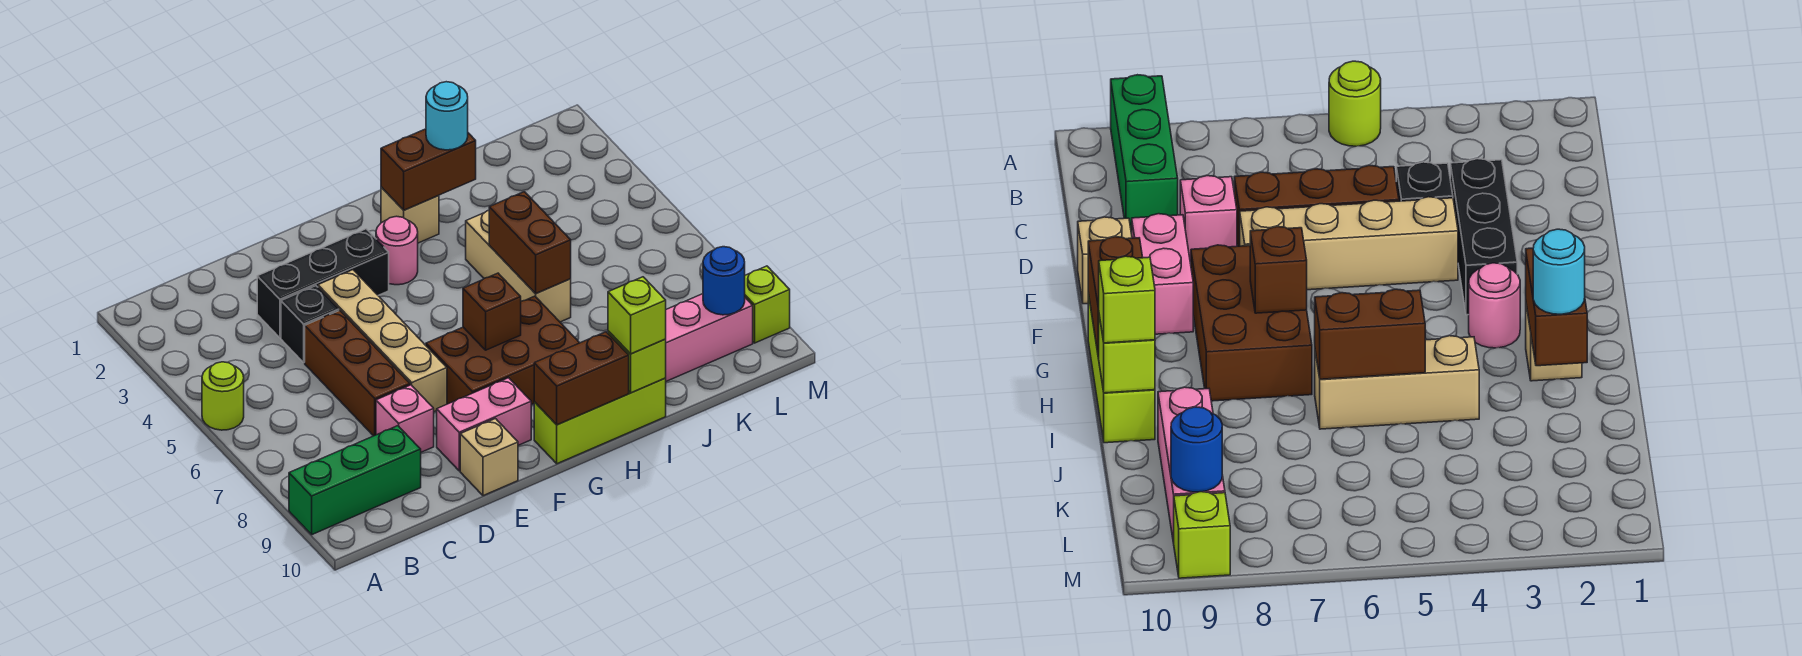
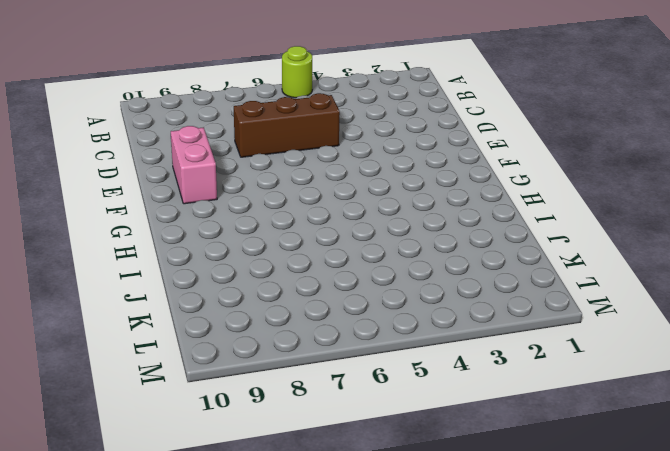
none -> green 1x3 brick [289,426,421,534]
none -> black 1x3 brick [257,229,389,338]
none -> black 1x1 brick [281,286,339,362]

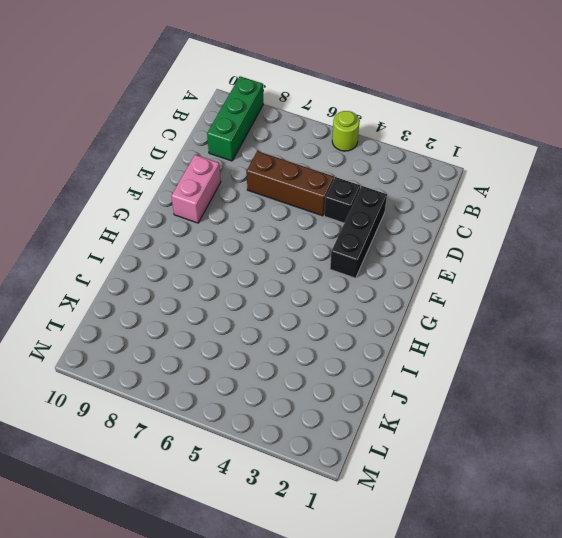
none -> pink 1x1 brick [376,385,434,452]
none -> tan 1x4 brick [318,270,447,412]
none -> tan 1x1 brick [460,419,518,496]

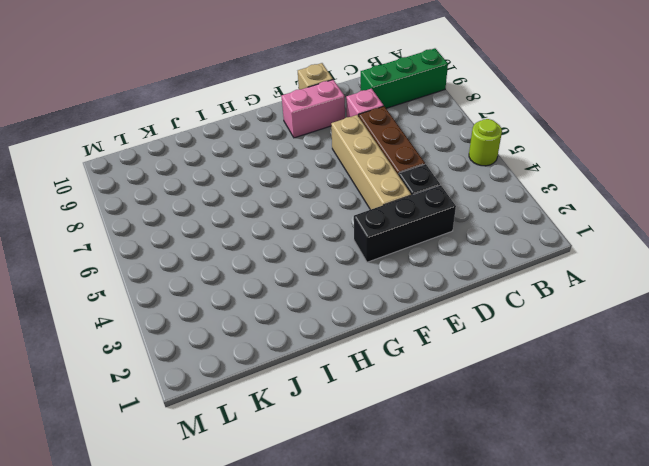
none -> brown 2x3 brick [426,296,579,405]
none -> pink 1x1 round brick [376,216,418,285]
none -> lime 1x3 brick [534,378,666,464]

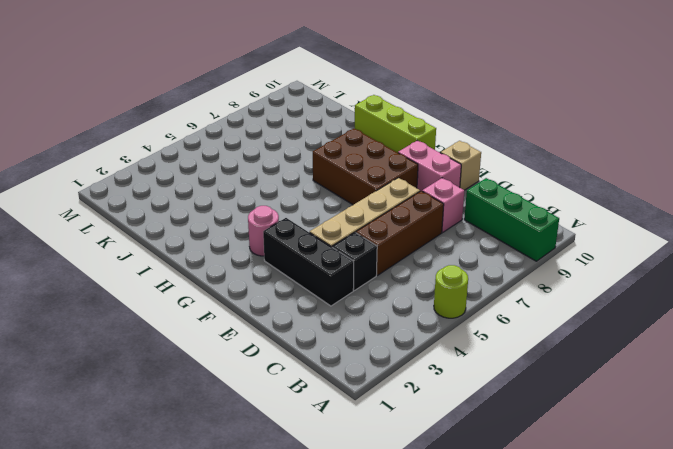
none -> tan 1x1 brick [381,187,439,243]
none -> tan 1x3 brick [466,210,571,322]
none -> pink 1x3 brick [666,294,753,381]

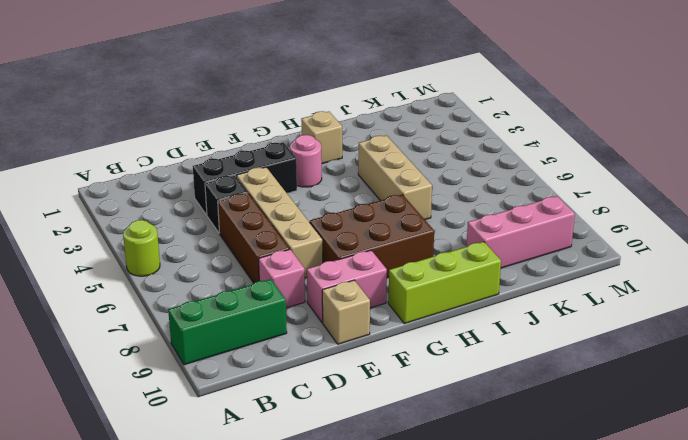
none -> lime 1x1 brick [745,266,790,343]
none -> brown 1x1 brick [463,273,521,350]
none -> brown 1x2 brick [534,332,629,425]

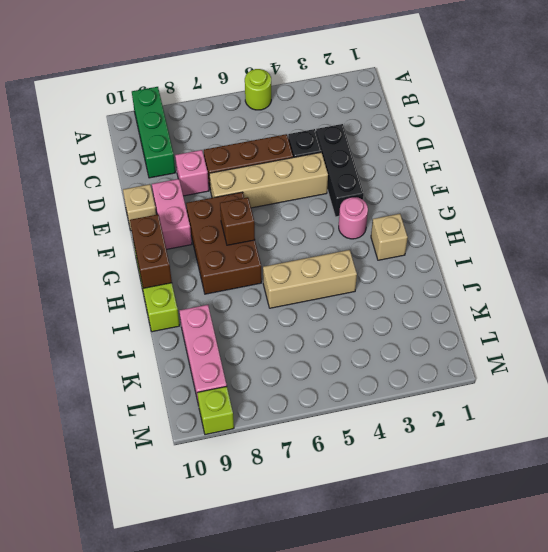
none -> brown 1x2 brick [381,129,476,210]
none -> brown 1x2 brick [489,192,571,294]
none -> lime 1x1 brick [608,331,666,393]

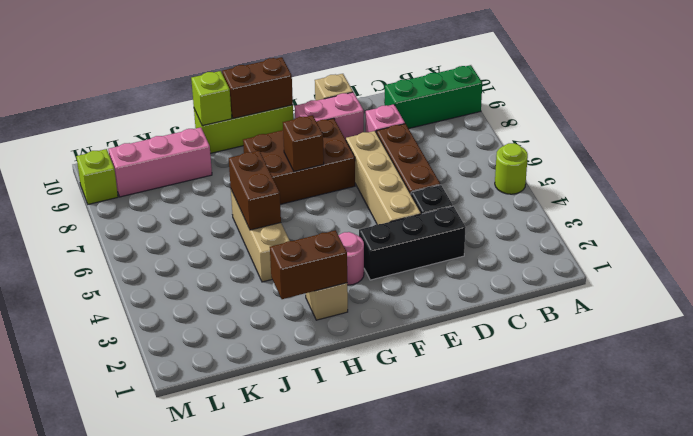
none -> blue 1x1 round brick [703,247,745,315]
none -> cyan 1x1 round brick [426,82,468,150]
none -> lime 1x1 brick [608,277,666,354]

